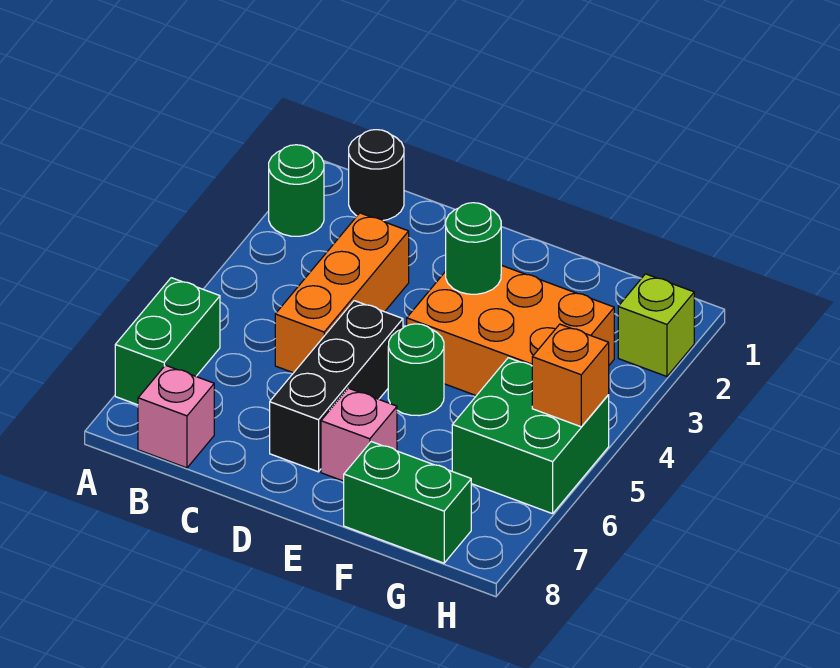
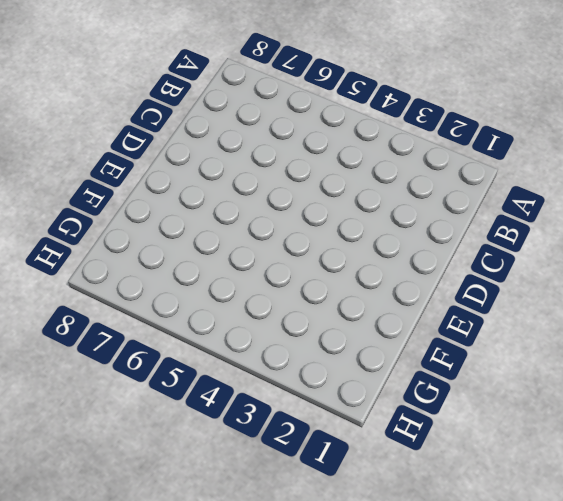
none -> green 1x1 round brick [269,145,324,236]
none -> green 1x2 brick [115,278,220,405]
none -> black 1x1 round brick [349,130,404,220]

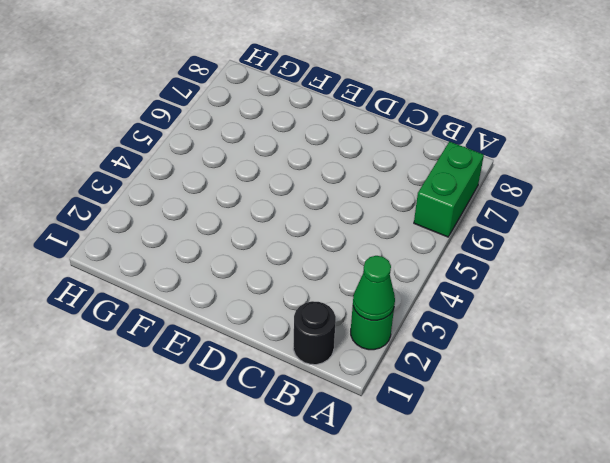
green 1x1 cone [353,256,395,320] -> none
none -> pink 1x1 brick [138,365,214,468]
none -> orange 1x3 brick [275,213,409,373]
none -> black 1x3 brick [270,301,403,472]

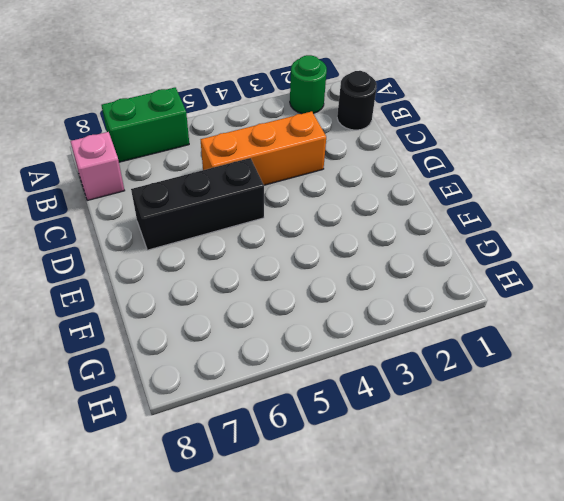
none -> orange 2x3 brick [407,265,614,396]
none -> green 1x1 round brick [388,324,444,416]
none -> pink 1x1 brick [321,388,397,481]

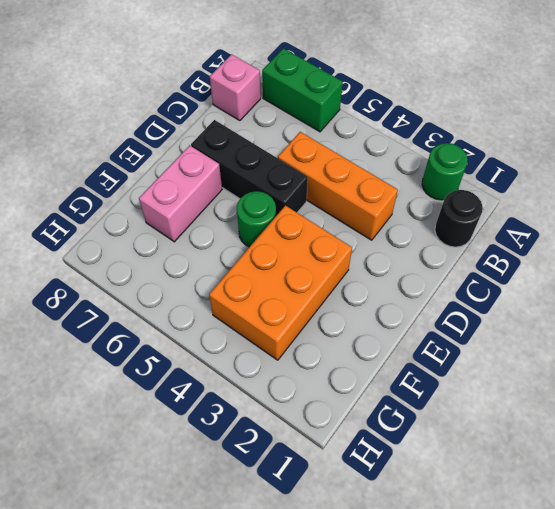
pink 1x2 brick [139,145,222,242] -> pink 1x1 brick [321,388,397,481]
none -> green 1x2 brick [344,442,471,563]
none -> green 2x2 brick [452,358,609,514]
none -> lime 1x1 brick [618,274,694,376]

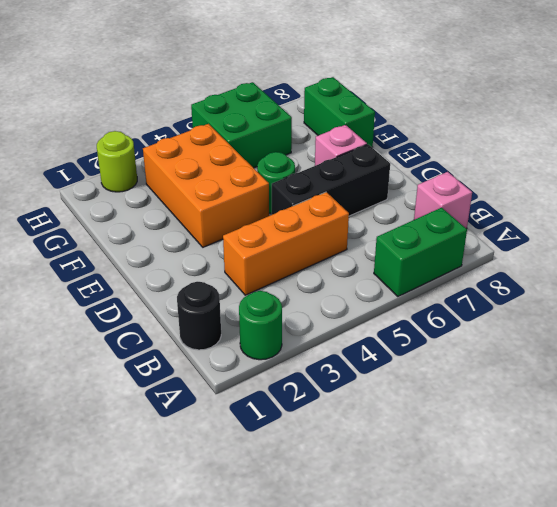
lime 1x1 round brick [97,131,137,192] -> lime 1x1 brick [618,274,694,376]
none -> green 1x1 round brick [446,203,501,294]
none -> orange 1x1 brick [532,324,609,427]

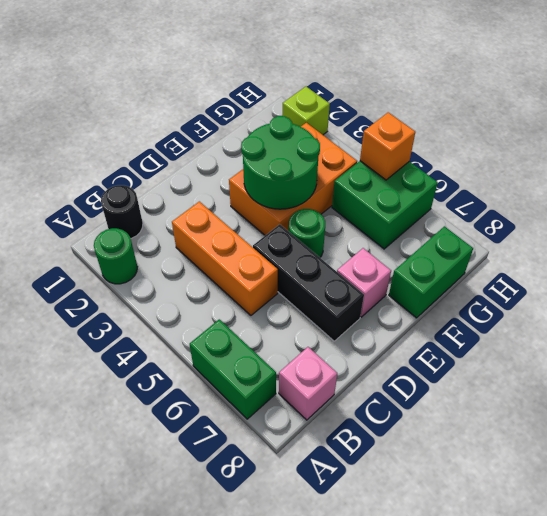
green 2x2 round brick [241,116,320,209] -> green 1x1 round brick [446,203,501,294]

